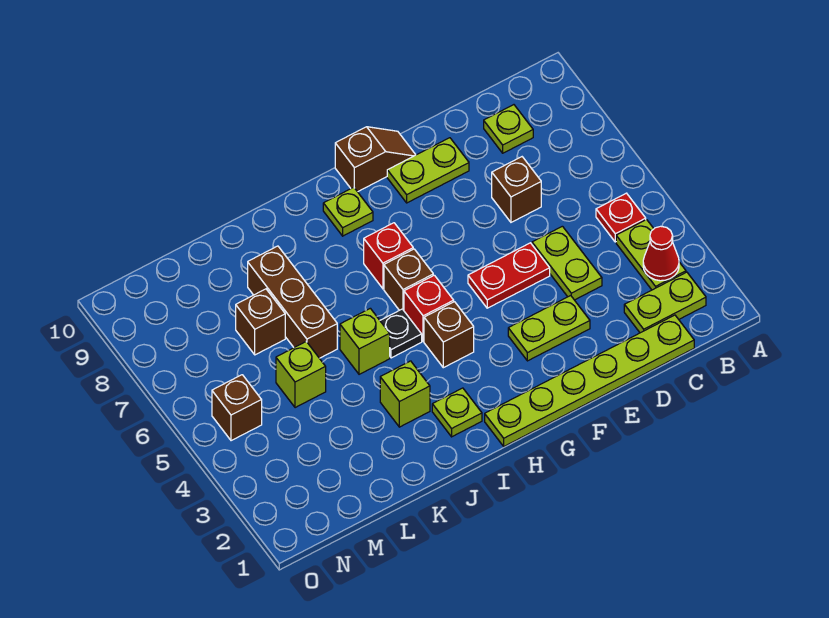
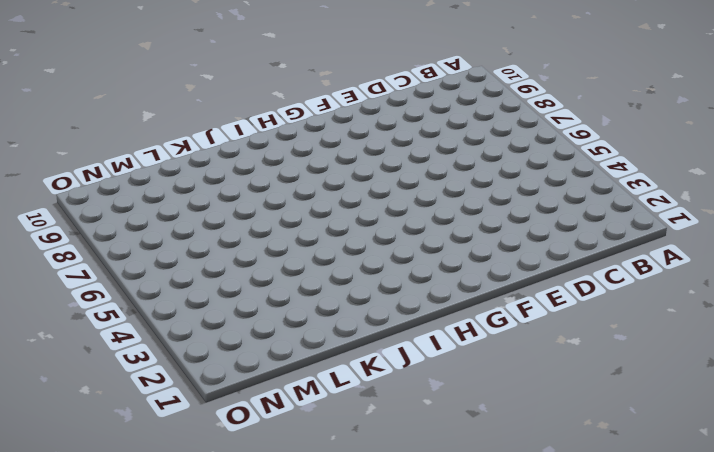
none -> lime 1x2 plate [624,272,706,333]
none -> lime 1x2 plate [616,220,686,290]
none -> red 1x1 plate [596,193,646,242]

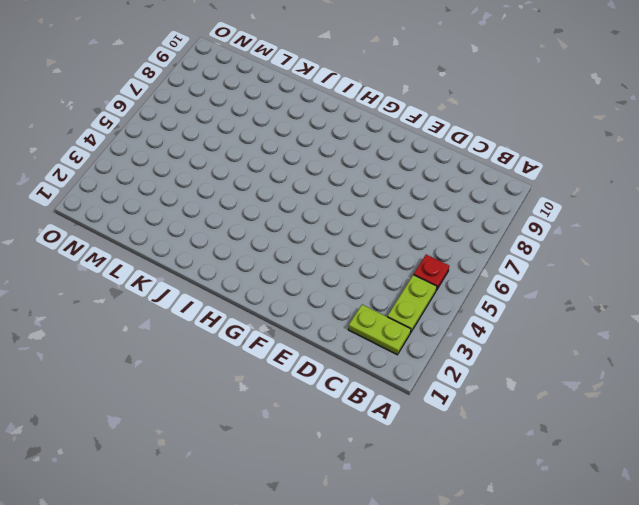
none -> lime 1x6 plate [485,315,694,446]
none -> lime 1x1 plate [484,105,533,153]
none -> lime 1x2 plate [532,226,602,300]

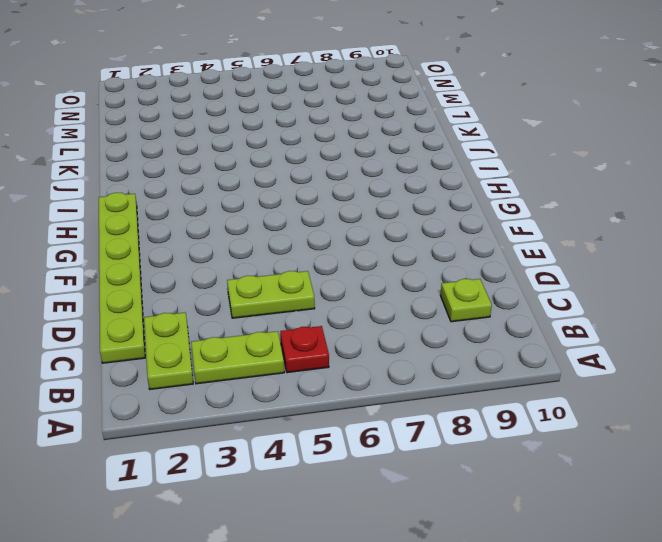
none -> brown 1x1 brick [492,157,541,222]
none -> lime 1x2 plate [508,296,590,361]
none -> red 1x2 plate [468,243,550,308]

